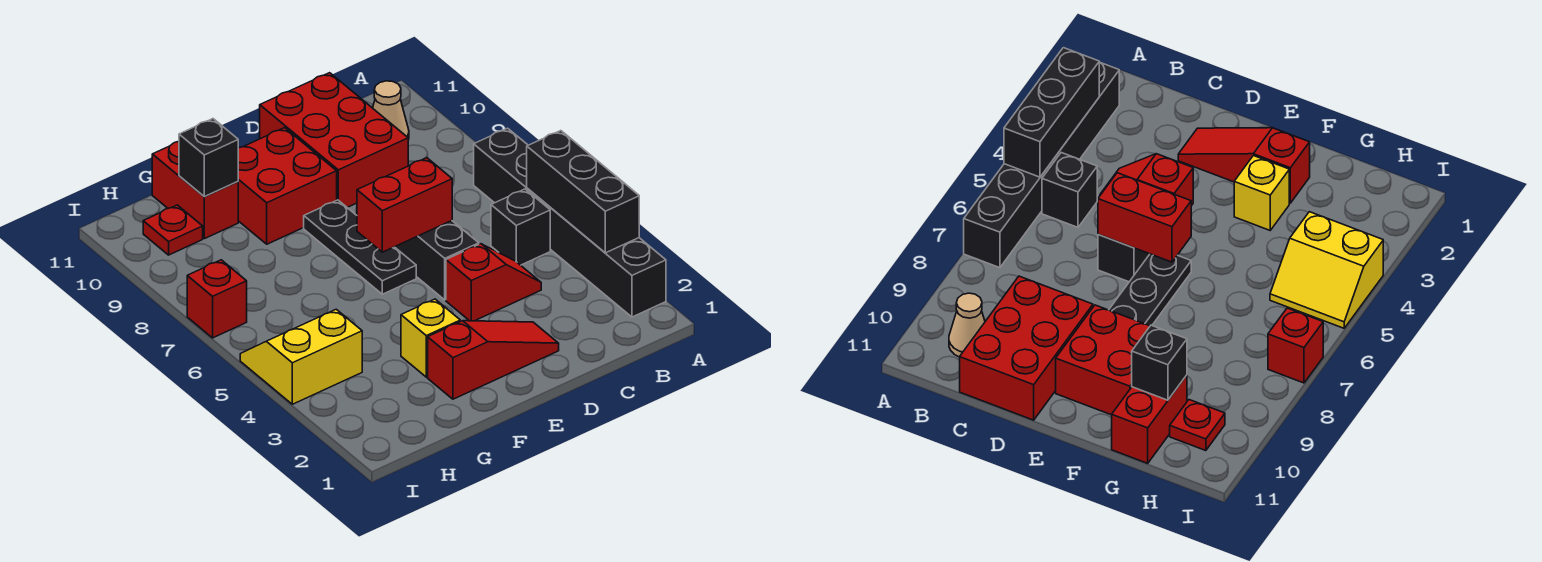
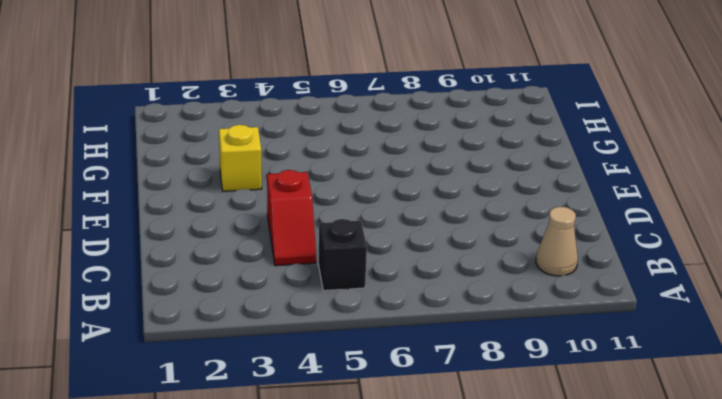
none -> black 1x6 brick [474,128,666,317]
none -> red 2x3 brick [260,73,408,207]
none -> red 1x3 slope [428,321,559,399]

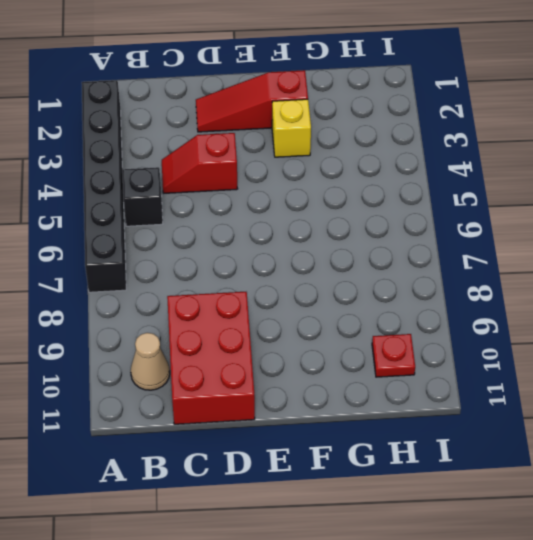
none -> black 1x2 brick [395,221,479,300]
none -> black 1x3 plate [304,200,416,294]
none -> red 2x2 brick [238,128,337,244]

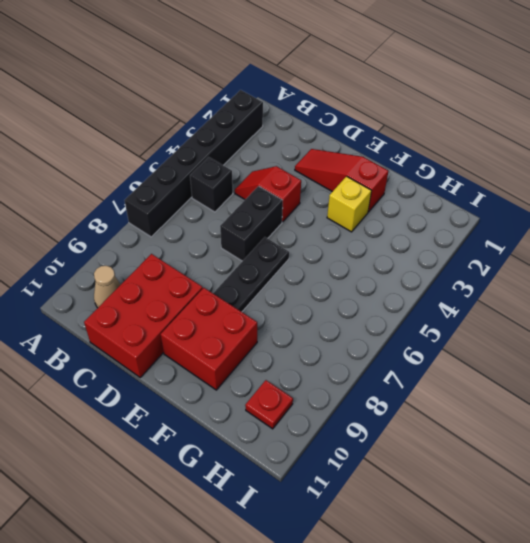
none -> red 1x2 brick [152,142,238,239]
none -> yellow 2x2 slope [240,309,362,404]
none -> red 1x1 brick [187,260,247,338]

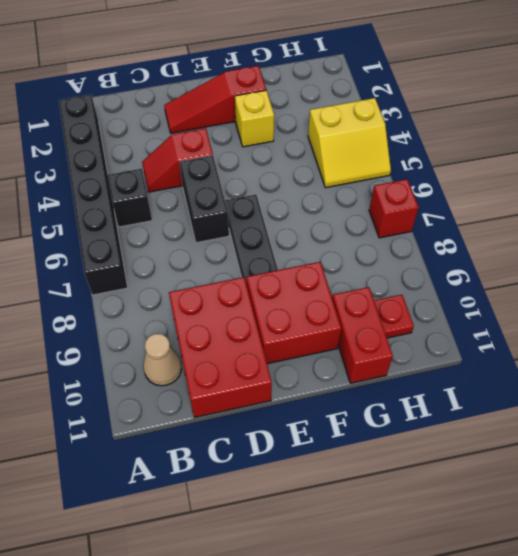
none -> black 1x3 brick [527,131,639,253]
none -> red 1x2 brick [357,158,452,252]
none -> black 1x1 brick [179,119,238,197]

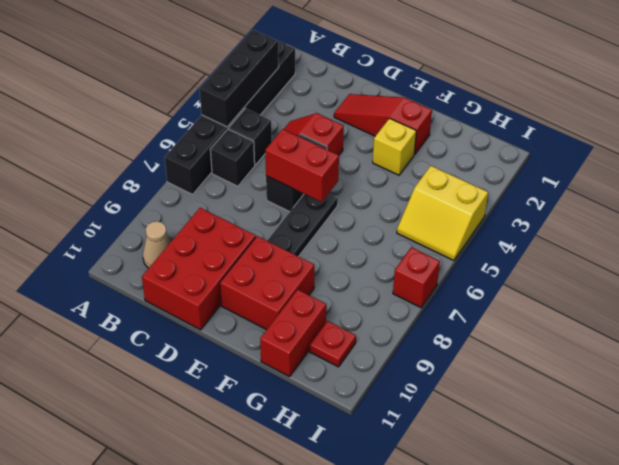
black 1x1 brick [210,129,255,186] -> black 1x1 brick moved to [179,119,238,197]

